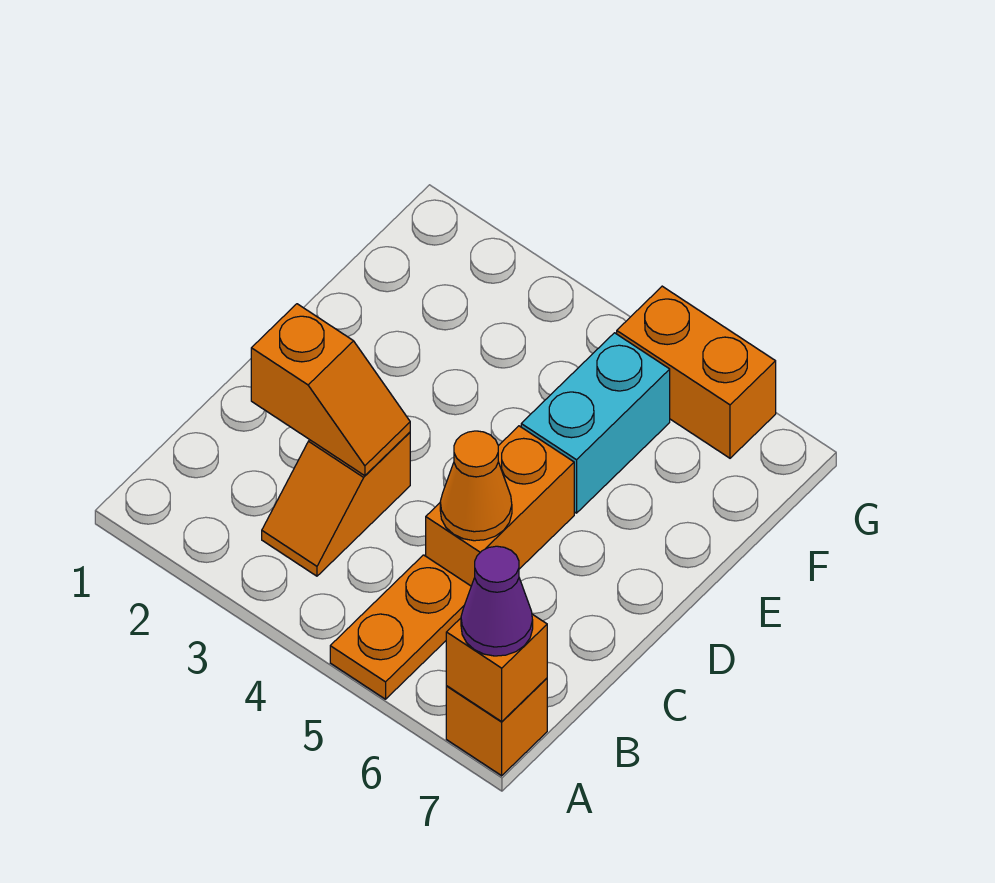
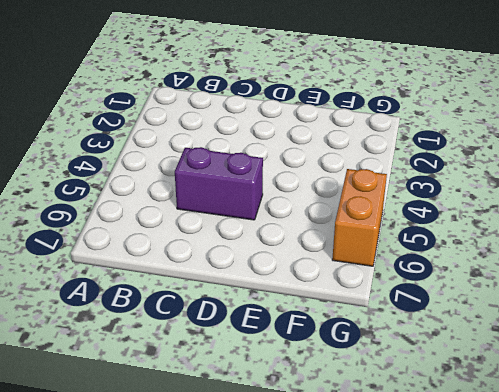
purple 1x2 brick [175,147,263,220] -> orange 1x2 brick [426,426,574,586]
none -> orange 1x2 plate [330,555,471,699]
none -> orange 1x1 brick [446,678,547,776]

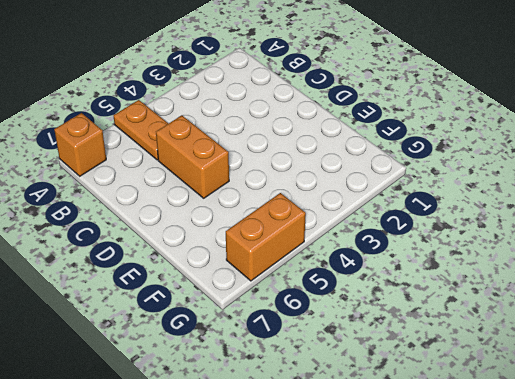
none -> orange 1x2 slope [262,432,410,576]
none -> cyan 1x2 brick [521,333,670,513]

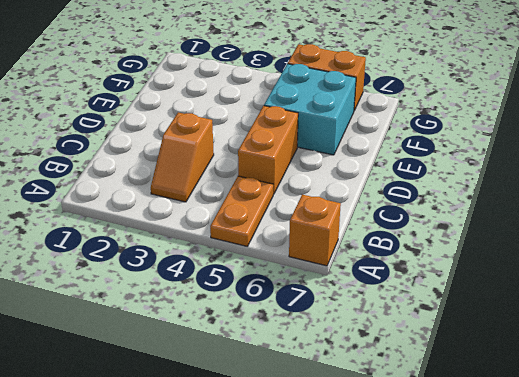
cyan 2x2 brick [264,64,356,155] -> cyan 1x2 brick [521,333,670,513]
none -> orange 1x1 brick [446,614,547,721]
none -> orange 1x2 slope [251,304,410,476]

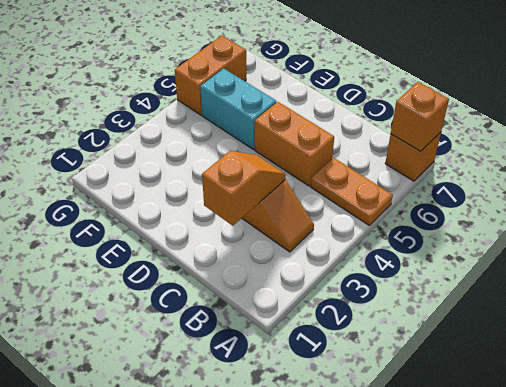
none -> orange 1x1 cone [440,431,512,541]
none -> purple 1x1 cone [461,546,533,656]

